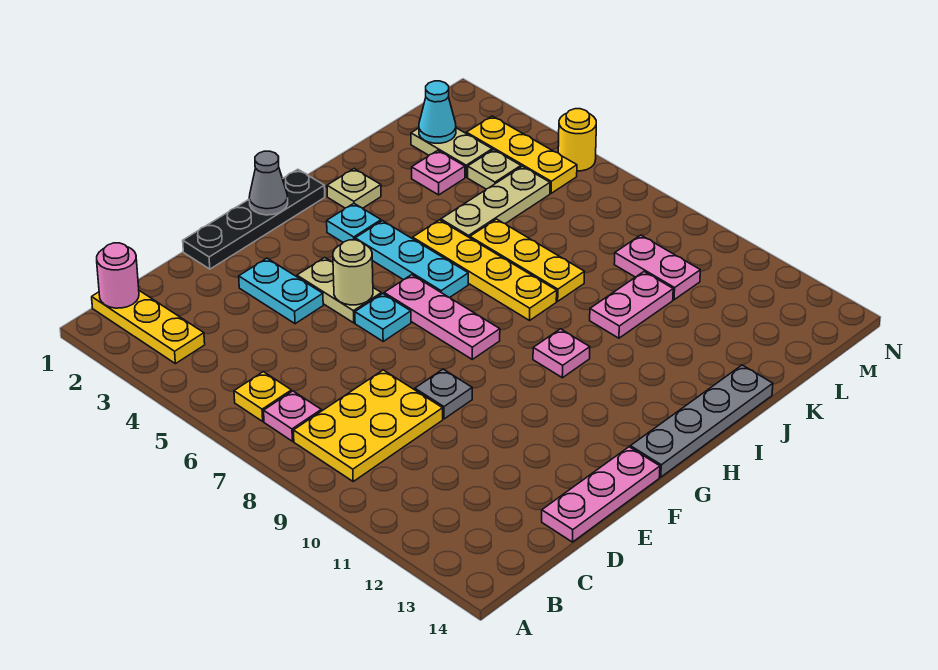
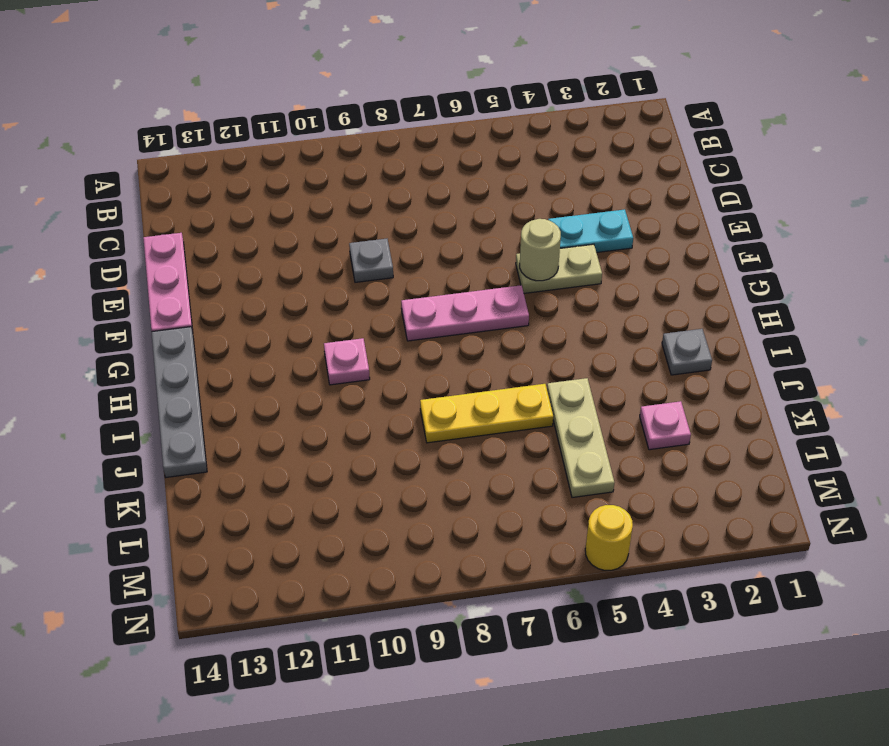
grey 1x1 plate [662,329,712,375] -> tan 1x1 plate [327,169,381,208]
none -> yellow 1x3 plate [92,291,205,364]
none -> yellow 1x1 plate [234,372,292,421]
none -> pink 1x1 plate [264,391,321,441]
none -> yellow 2x3 plate [293,370,443,481]

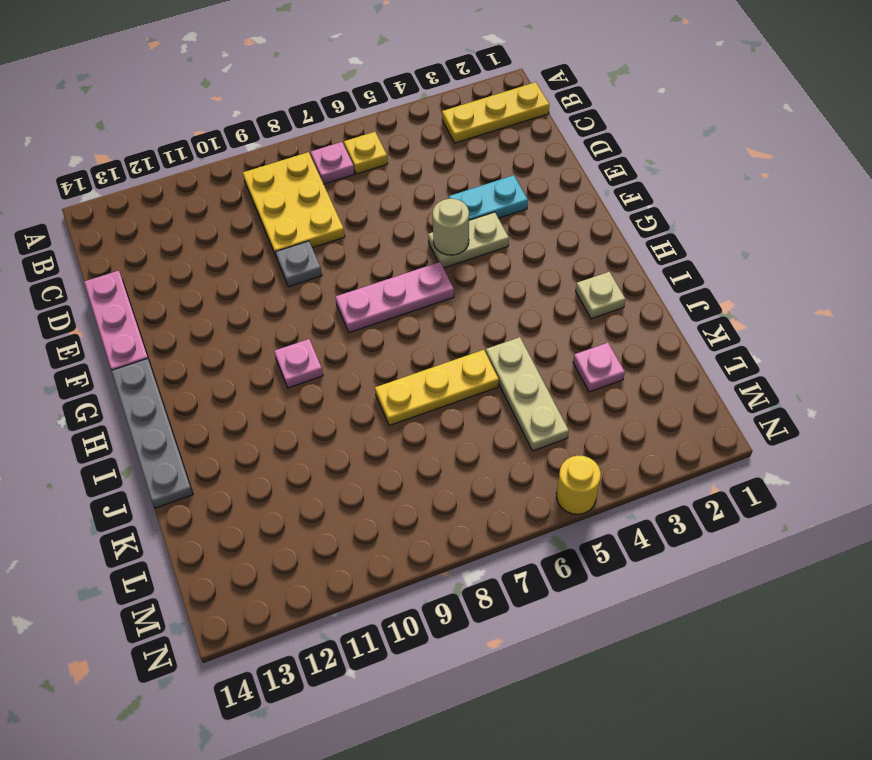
none -> black 1x4 plate [183,169,325,269]
none -> cyan 1x1 plate [355,294,411,341]
none -> cyan 1x1 plate [327,203,381,242]
none -> cyan 1x3 plate [355,221,468,298]

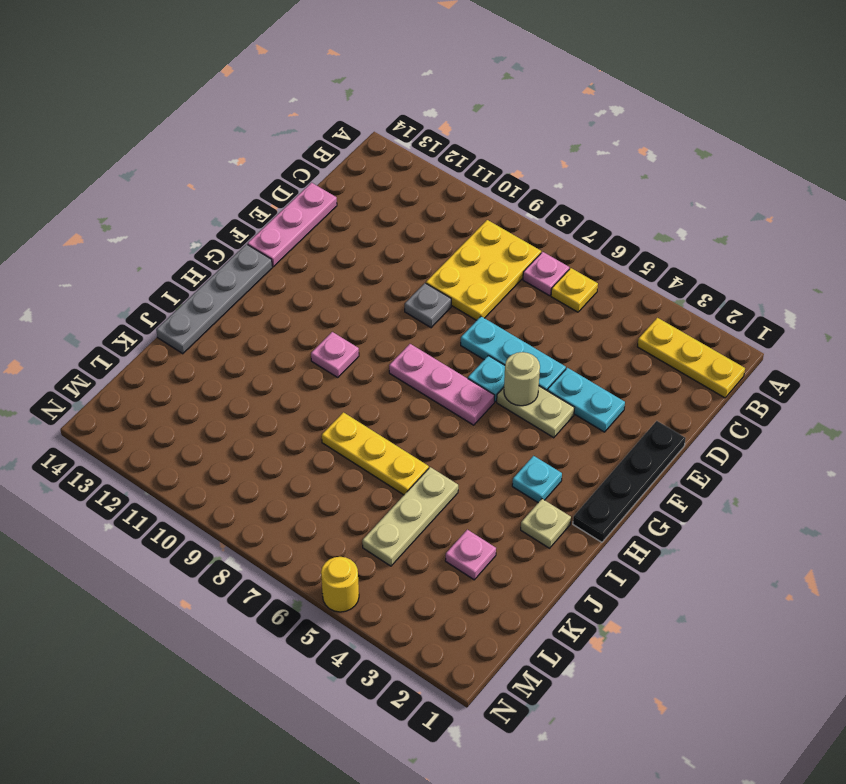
cyan 1x3 plate [461,316,566,390] -> cyan 1x3 plate moved to [355,221,468,298]
none -> yellow 1x4 plate [413,220,557,320]
none -> pink 1x2 plate [590,272,673,338]
none -> tan 1x2 plate [411,128,492,177]
none -> tan 1x1 plate [468,150,521,189]

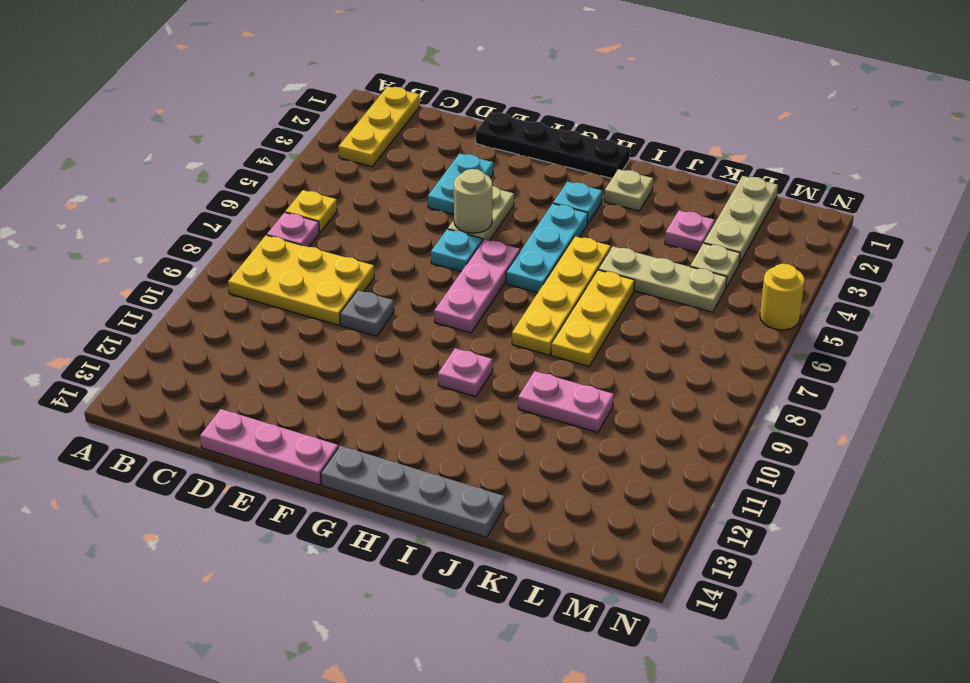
tan 1x3 plate [704,176,778,264] -> tan 1x2 plate [411,128,492,177]
none -> pink 1x2 plate [614,235,700,300]
none -> yellow 1x3 plate [466,116,577,193]
none -> pink 1x1 round brick [97,243,139,308]
none -> grey 1x1 cone [249,151,288,215]

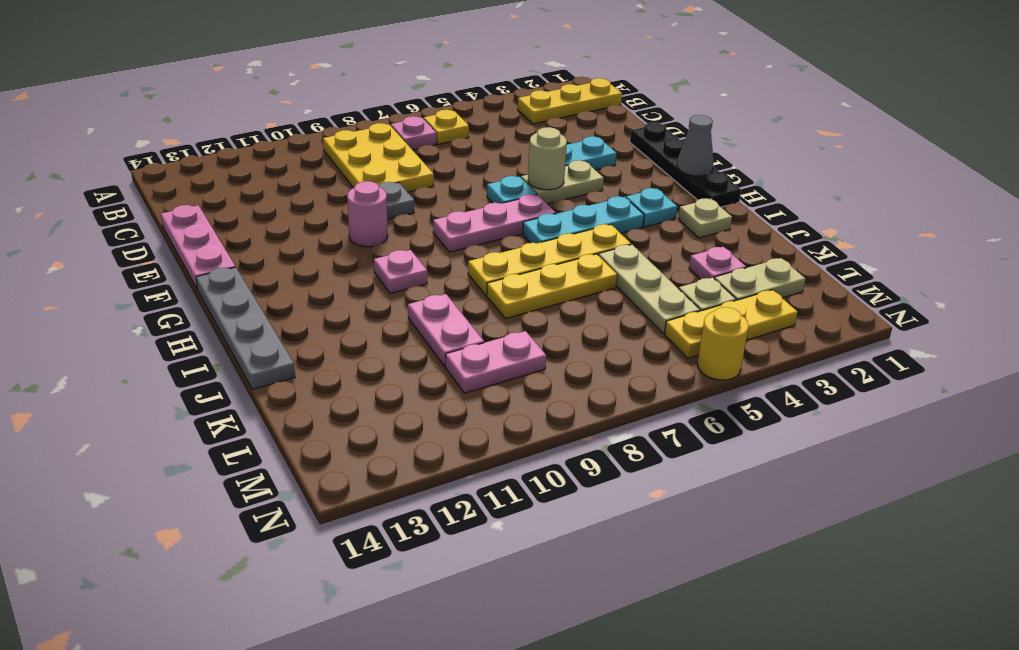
pink 1x1 round brick [347,181,388,247] -> pink 1x1 round brick moved to [97,243,139,308]
none -> cyan 1x1 cone [419,81,456,143]

